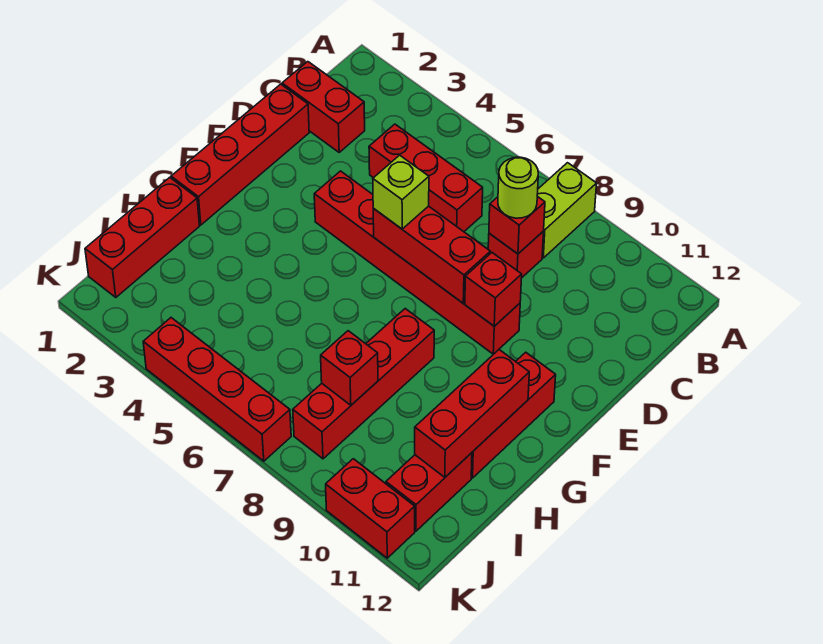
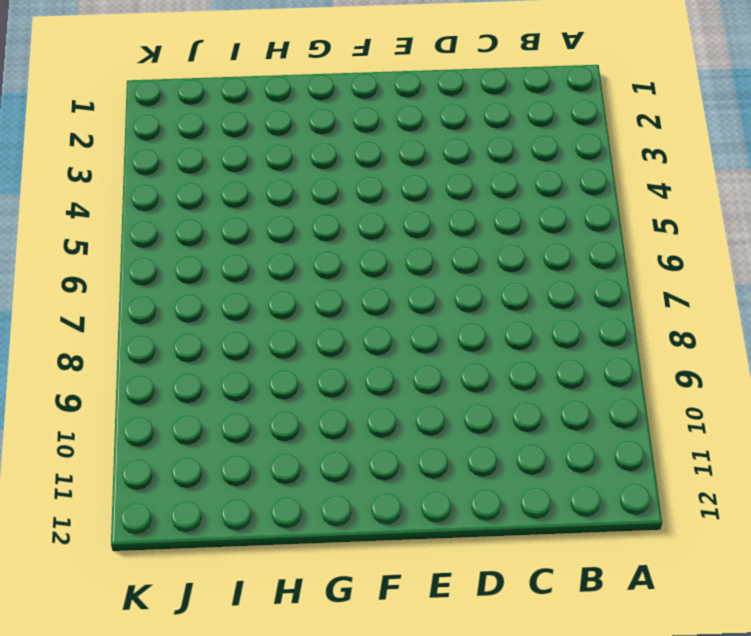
none -> lime 1x2 brick [537,163,597,258]
none -> red 1x2 brick [282,62,365,152]
none -> red 1x3 brick [369,124,483,232]

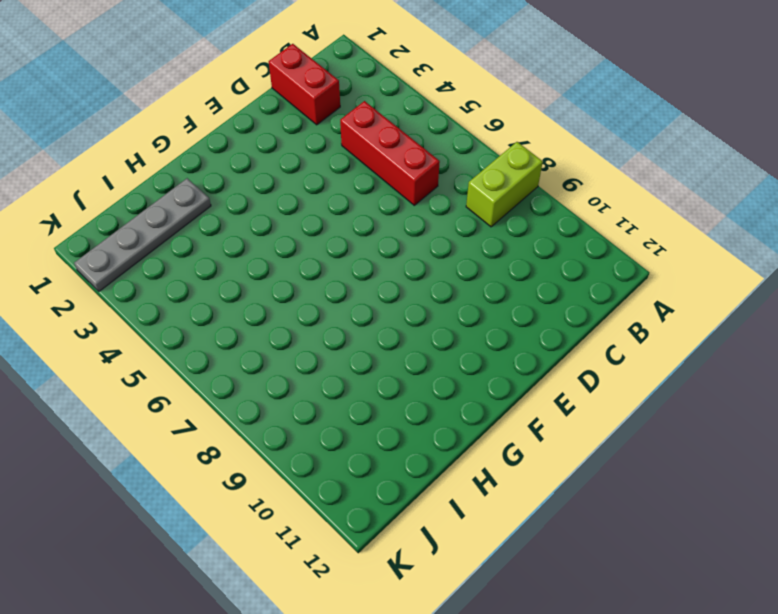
grey 1x4 plate [74,178,211,291] -> none
none -> red 1x1 brick [488,231,544,277]
none -> red 1x4 brick [171,84,309,225]
none -> red 1x6 brick [314,171,520,354]

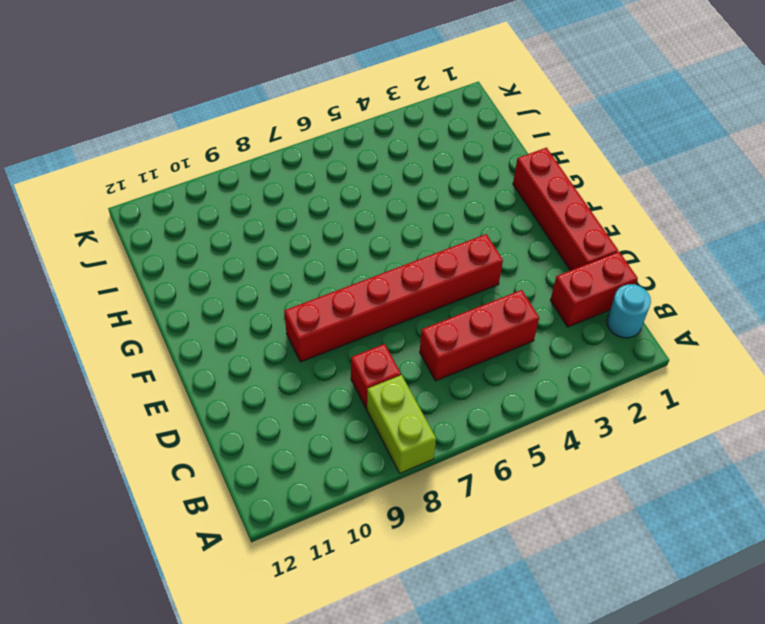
cyan 1x1 round brick [607,284,651,338] -> none
none -> red 1x3 brick [471,352,556,478]
none -> red 1x4 brick [293,309,434,459]
none -> red 1x3 brick [85,177,199,297]

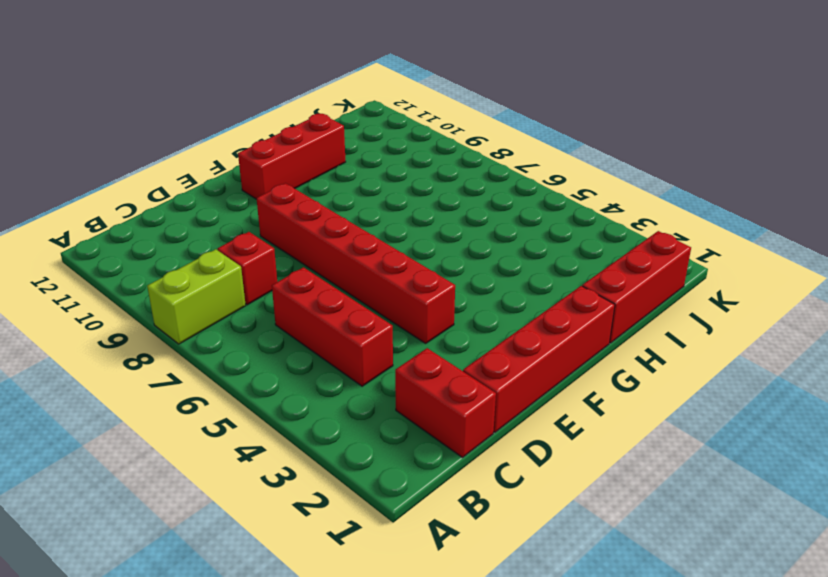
none -> red 1x4 brick [293,309,434,459]
none -> red 1x2 brick [386,453,472,531]
none -> red 1x4 brick [143,318,291,461]

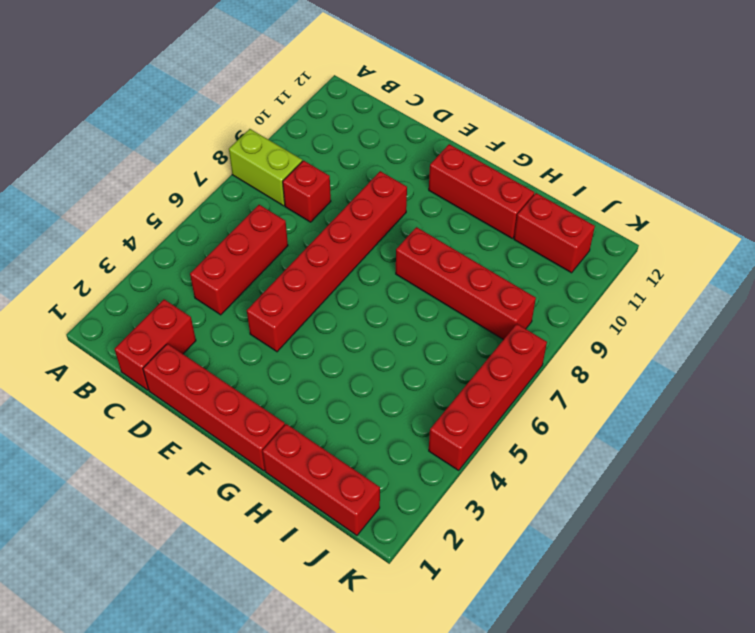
none -> red 1x2 brick [326,459,415,558]
none -> red 1x1 brick [489,196,545,254]
none -> red 1x3 brick [373,206,490,303]

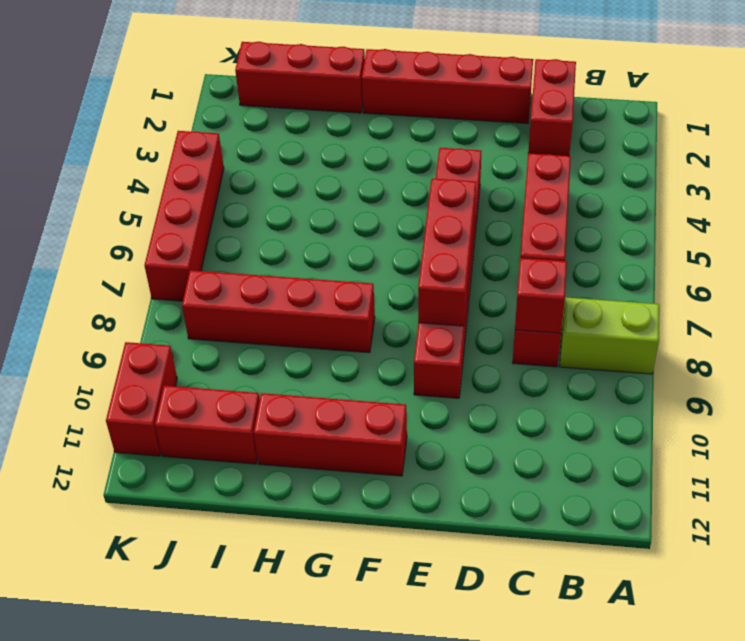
none -> red 1x1 brick [465,253,522,326]
none -> red 1x3 brick [415,350,529,477]
none -> red 1x1 brick [321,331,378,405]

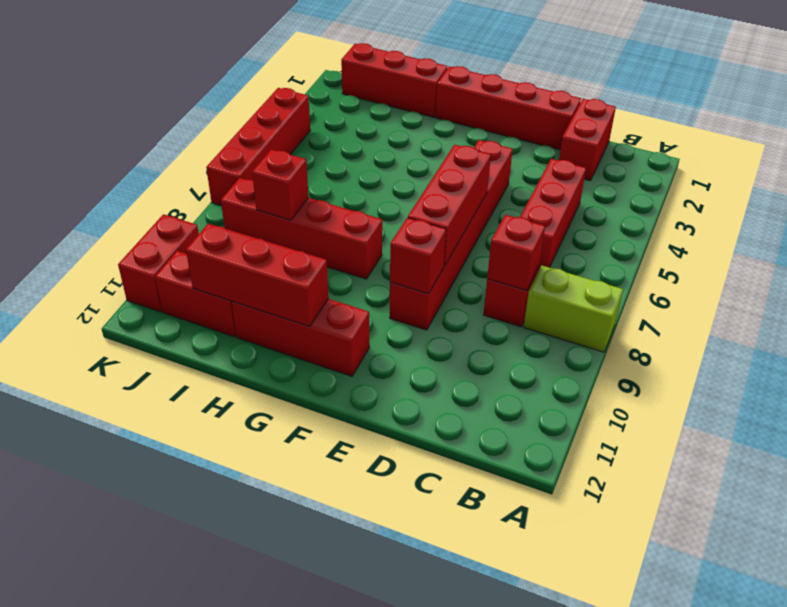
none -> lime 1x1 round brick [498,157,538,218]
none -> lime 1x1 brick [373,155,429,229]

